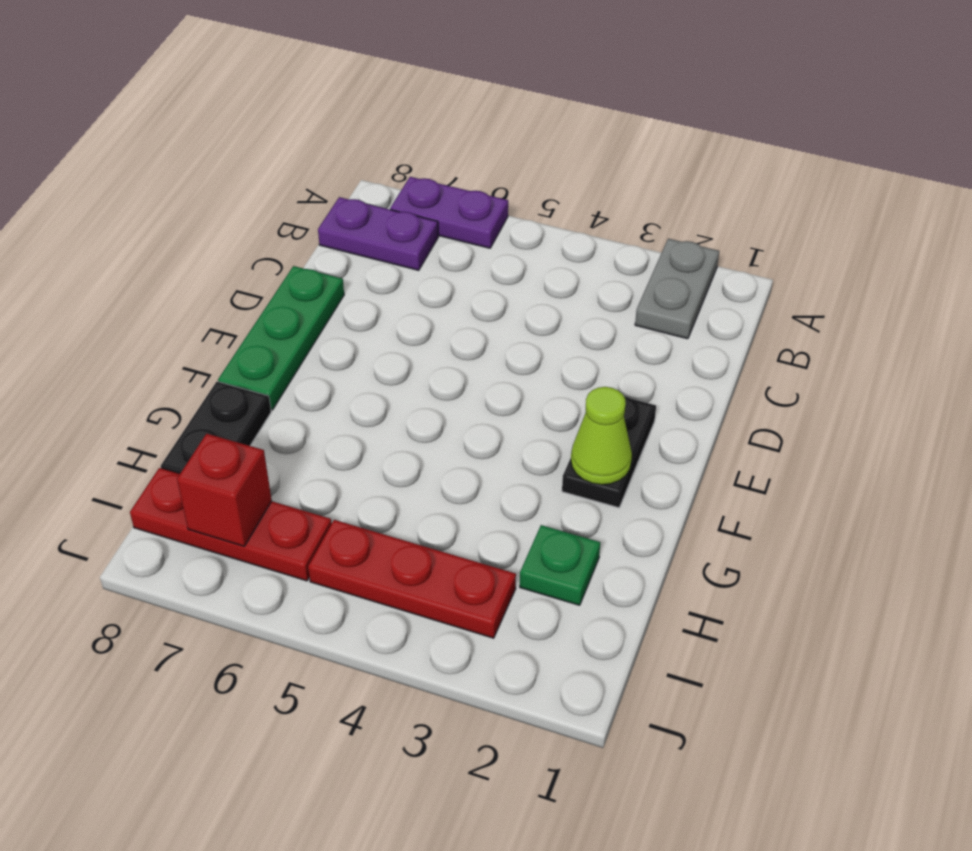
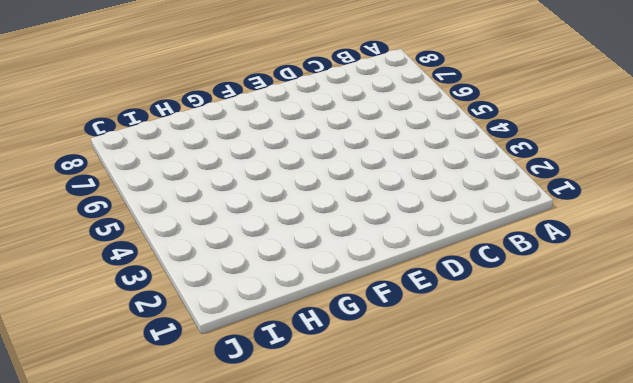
none -> grey 1x2 plate [635,239,719,339]
none -> purple 1x2 plate [390,177,508,248]

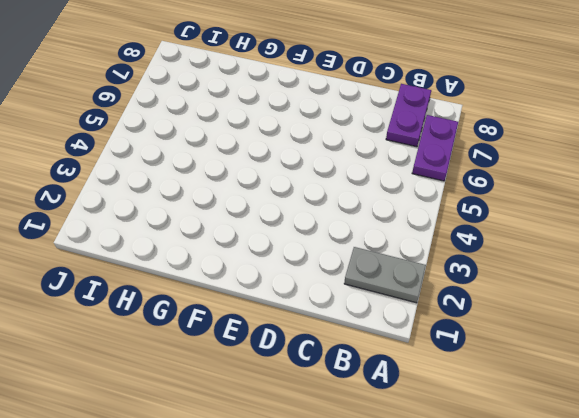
none -> green 1x3 plate [218,266,344,410]
none -> black 1x2 plate [562,396,656,508]

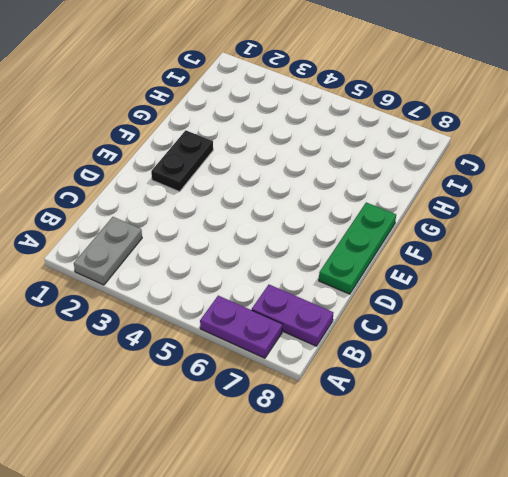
none -> black 1x2 plate [161,382,271,474]
none -> green 1x1 plate [520,525,600,605]

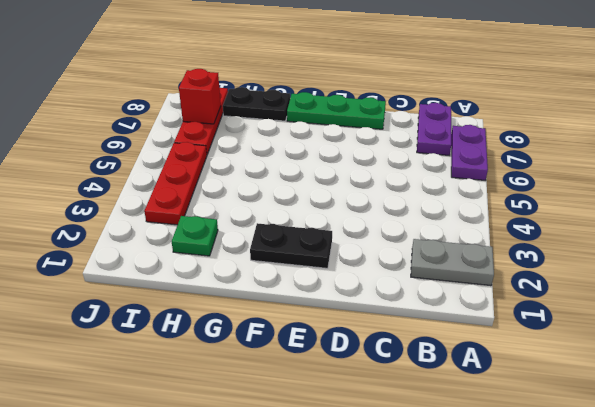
none -> lime 1x1 cone [571,387,632,485]

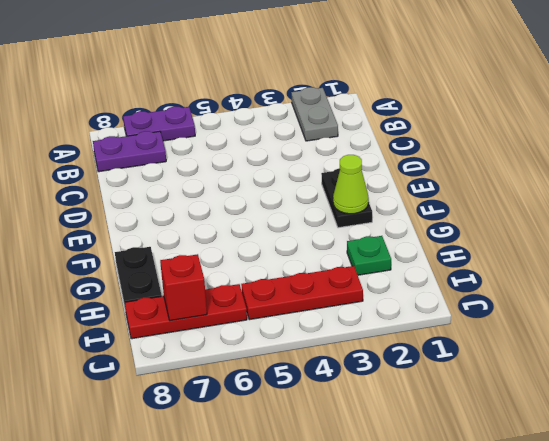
none -> green 1x3 plate [218,266,344,410]

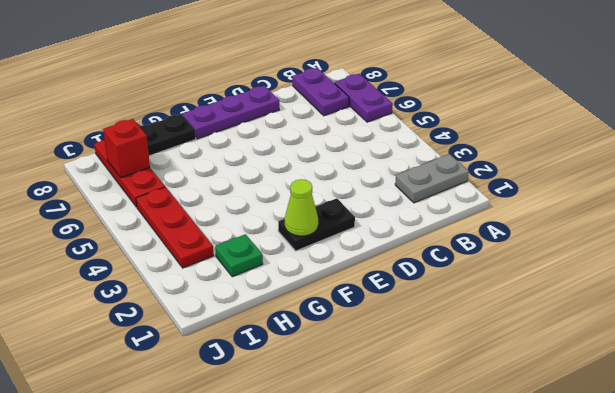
purple 1x3 plate [183,86,279,139] -> green 1x3 plate [218,266,344,410]

